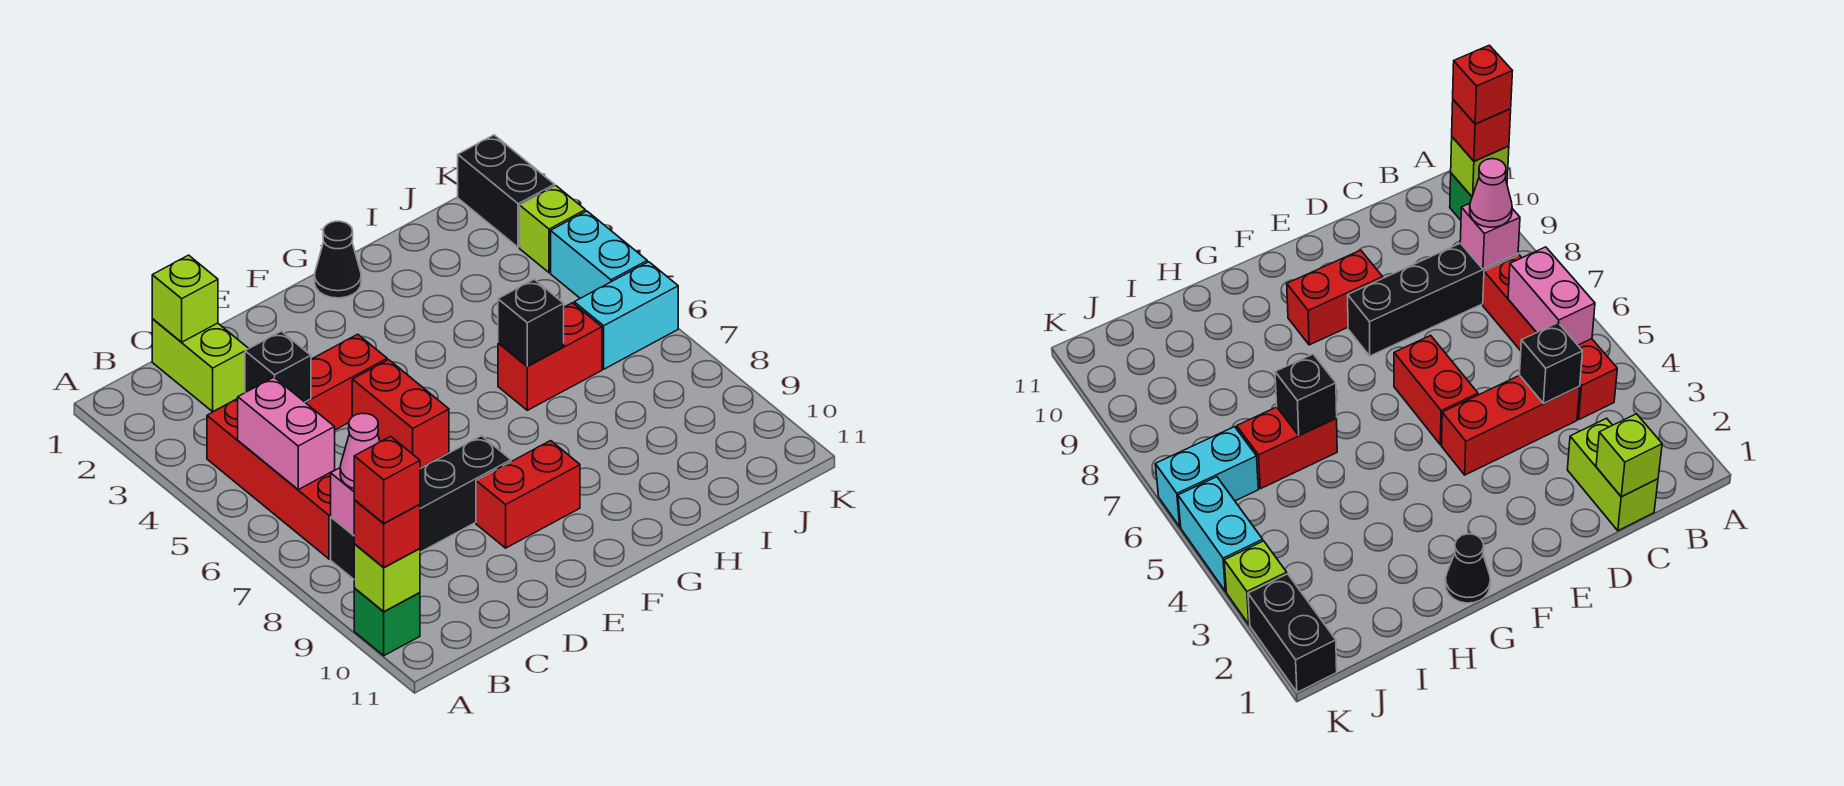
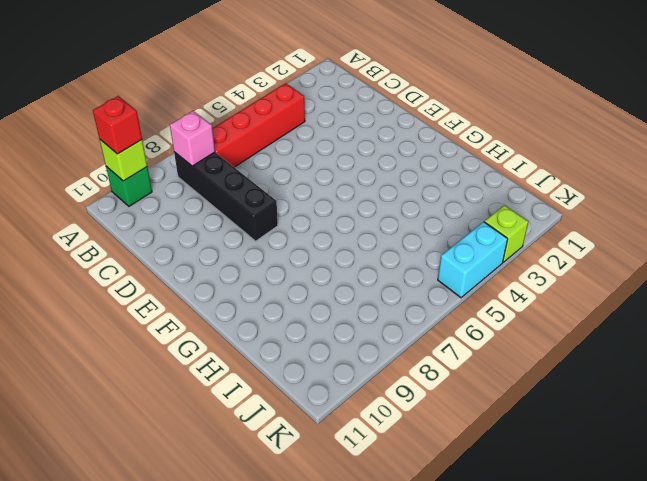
none -> lime 1x2 brick [152,319,249,412]
none -> red 1x3 brick [305,334,387,430]
none -> red 1x2 brick [352,360,449,468]

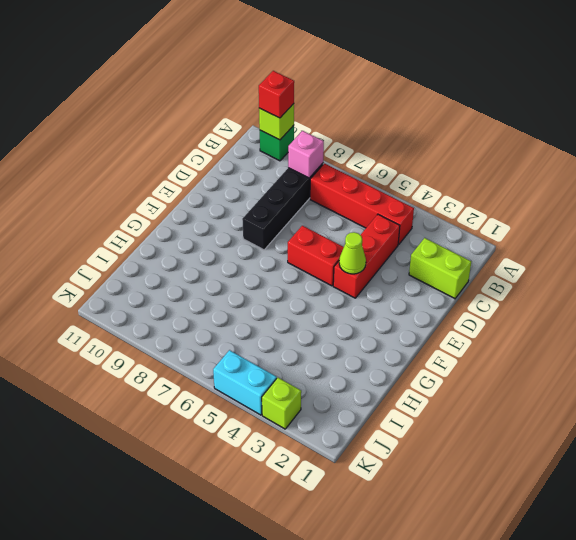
lime 1x1 cone [339,232,366,274] -> none
none -> red 1x2 brick [476,441,580,548]
none -> black 1x1 cone [315,221,361,298]
none -> red 1x2 brick [498,303,602,410]

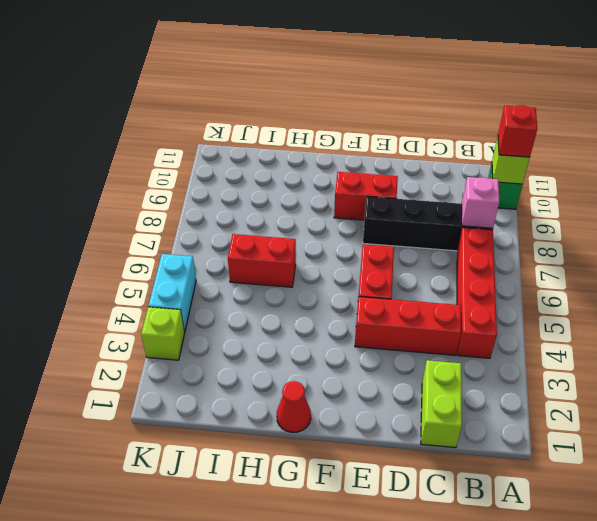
red 1x1 cone [277,381,311,432] -> black 1x1 cone [315,221,361,298]
none -> cyan 1x2 brick [574,262,678,369]
none -> black 1x2 brick [458,135,555,247]
none -> pink 1x2 brick [238,377,335,489]

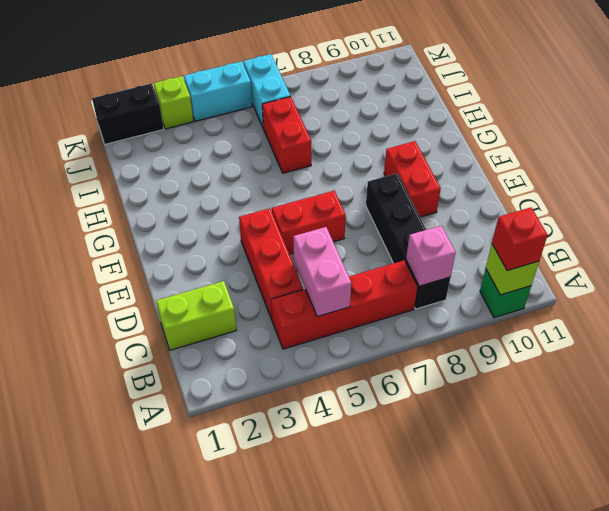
pink 1x2 brick [294,227,351,317] -> pink 1x2 brick turned to [238,377,335,489]
none -> black 1x1 cone [315,221,361,298]
none -> lime 1x1 brick [152,255,218,342]
none -> black 1x1 brick [245,331,311,402]

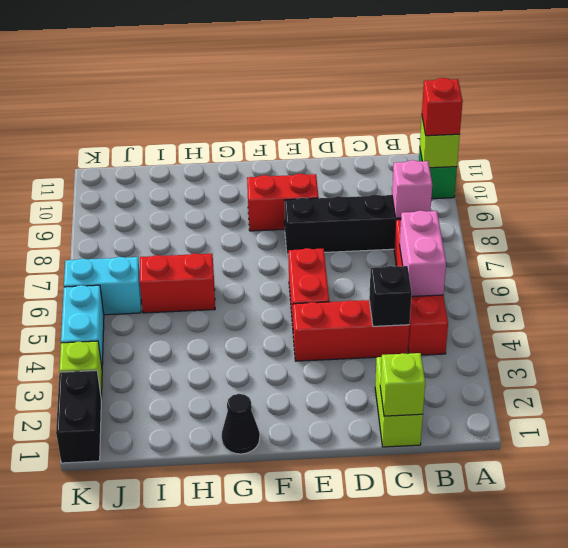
none -> black 1x1 brick [498,279,564,366]
none -> pink 1x1 cone [340,413,380,488]
none -> red 1x1 brick [354,436,420,523]

